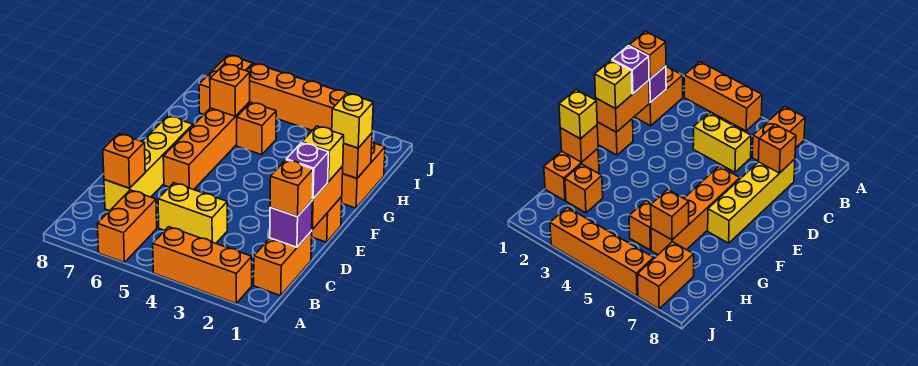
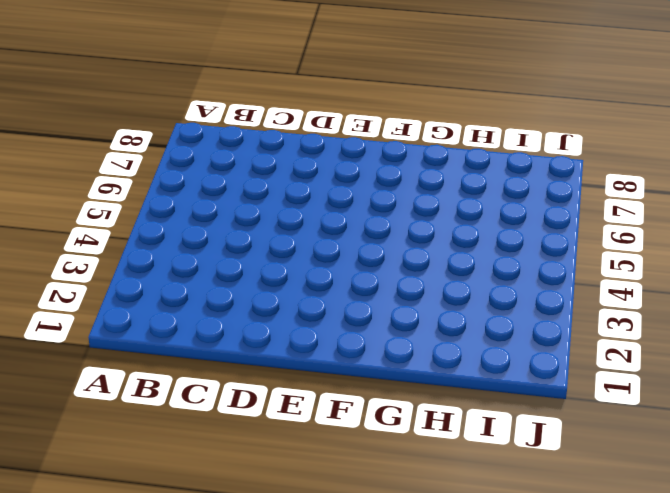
none -> orange 1x3 brick [153,227,252,303]
none -> orange 1x2 brick [97,190,157,263]
none -> orange 1x2 brick [254,231,312,296]

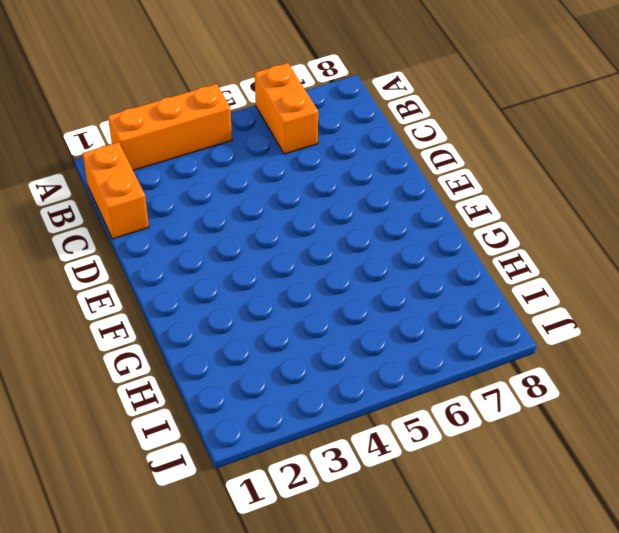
none -> yellow 1x2 brick [158,183,227,243]
none -> yellow 1x4 brick [104,116,193,211]
none -> orange 1x1 brick [312,197,342,242]

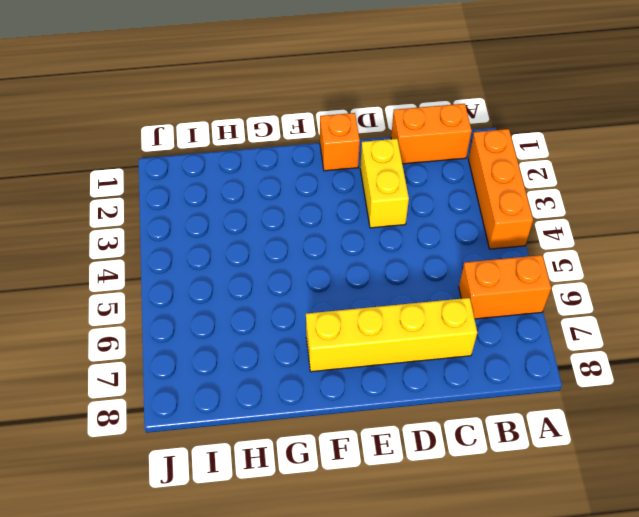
yellow 1x2 brick [360,139,409,228] -> yellow 1x2 brick moved to [158,183,227,243]
none -> orange 1x4 brick [163,102,250,190]
none -> orange 1x2 brick [342,141,385,208]
none -> orange 1x1 brick [565,164,603,213]

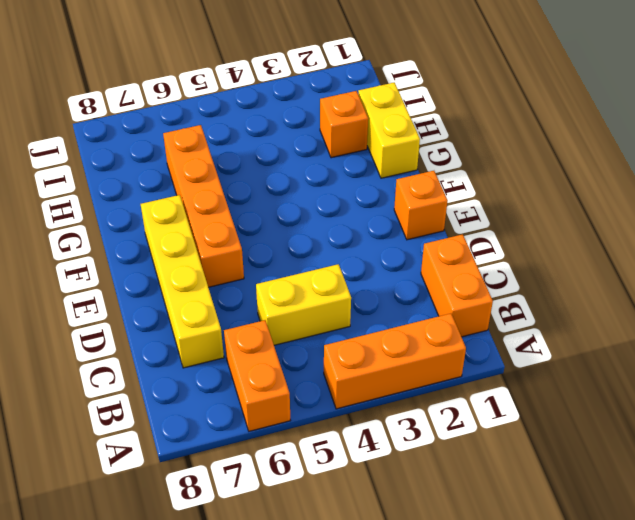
yellow 1x2 brick [358,83,420,178] -> orange 1x2 brick [342,141,385,208]
none -> orange 1x1 brick [237,103,276,155]
none -> orange 1x2 brick [199,55,253,115]
none -> orange 1x4 brick [247,64,347,130]

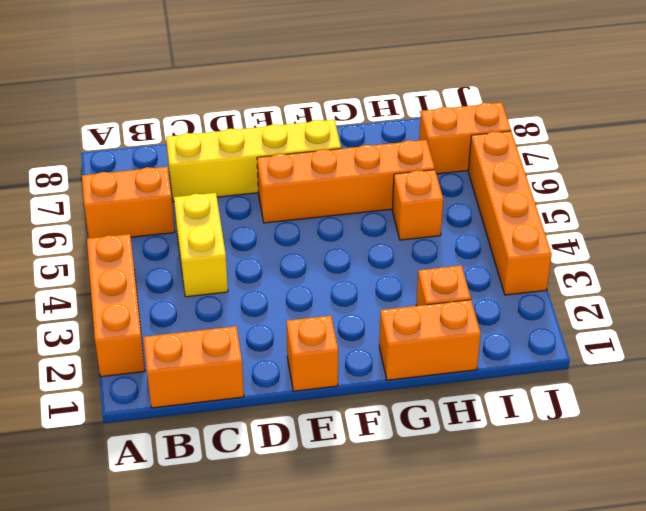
none -> purple 1x1 brick [270,201,312,247]
none -> orange 1x1 brick [103,134,145,188]
none -> orange 1x2 brick [312,166,343,229]

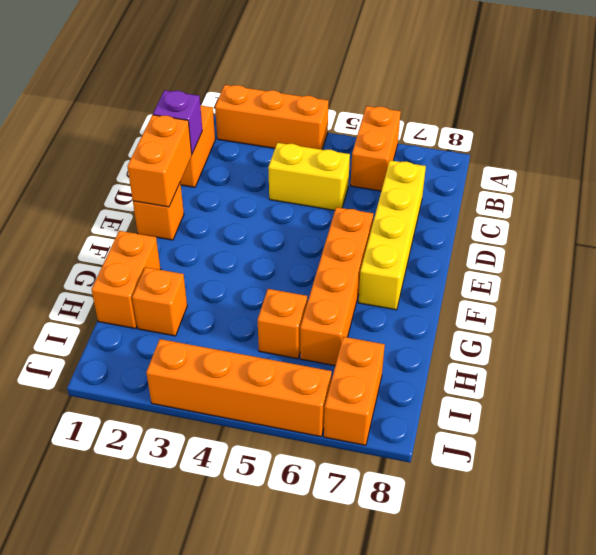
none -> orange 1x1 brick [103,134,145,188]
none -> orange 1x1 brick [343,133,372,178]
none -> orange 1x1 brick [210,64,250,116]

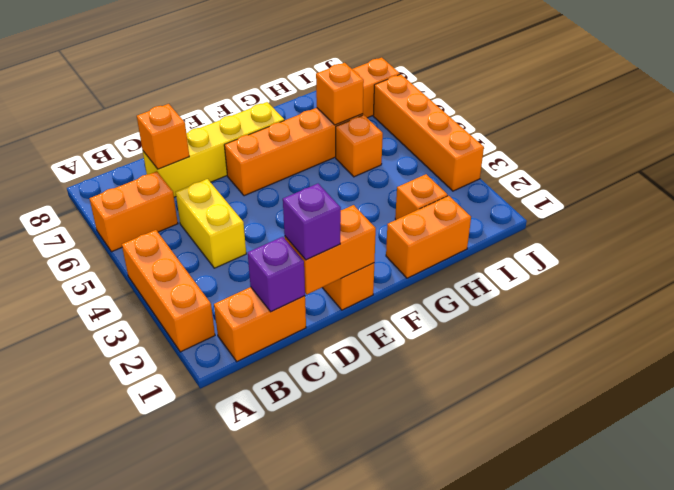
none -> orange 1x1 brick [343,133,372,178]
none -> orange 1x1 brick [270,160,313,217]
none -> yellow 1x1 brick [302,126,344,182]

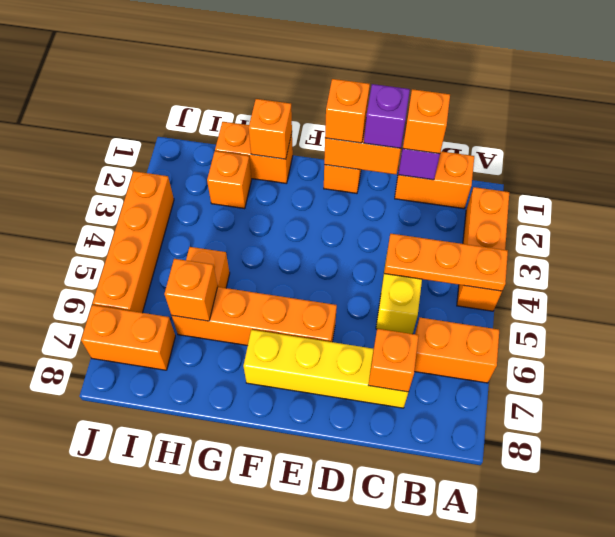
orange 1x3 plate [384,234,508,291] -> none
orange 1x1 brick [325,79,370,143] -> yellow 1x1 brick [302,126,344,182]
none -> yellow 1x1 brick [332,93,373,148]

